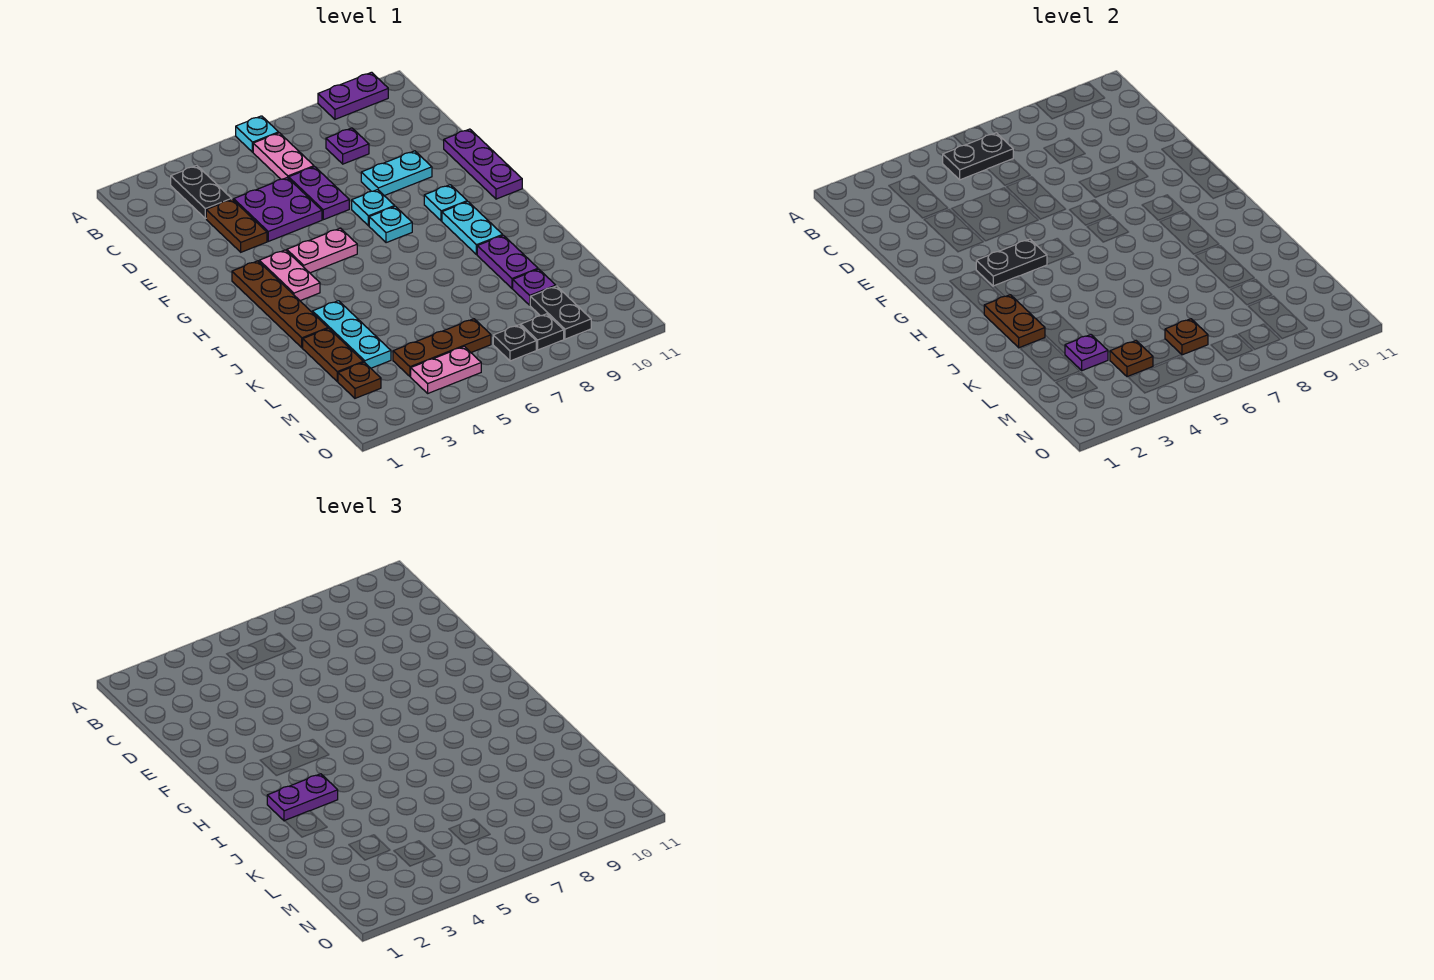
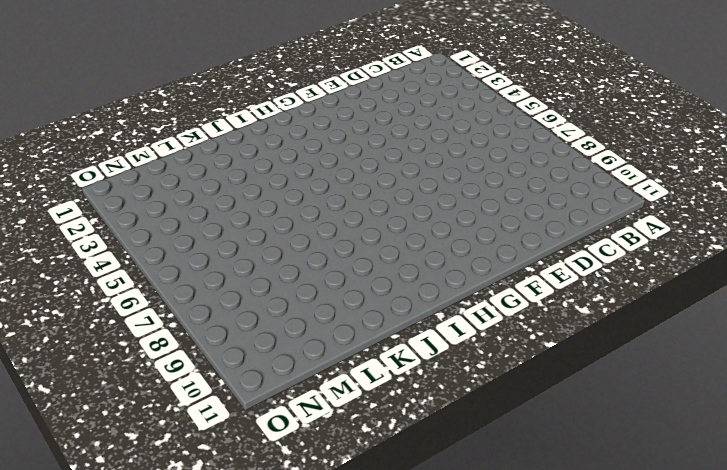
none -> cyan 1x1 plate [236,116,279,152]
none -> purple 1x2 plate [318,72,388,119]
none -> black 1x2 plate [171,166,232,219]
none -> pink 1x2 plate [253,133,314,179]

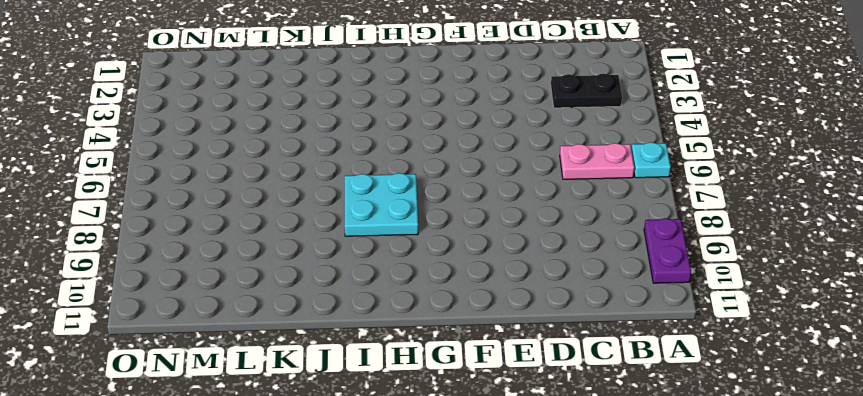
cyan 2x2 plate [345,173,418,236] -> none
none -> purple 1x1 plate [326,128,369,164]
none -> brown 1x2 plate [206,199,267,252]
none -> purple 2x2 plate [234,178,322,241]
none -> purple 1x2 plate [289,167,349,220]

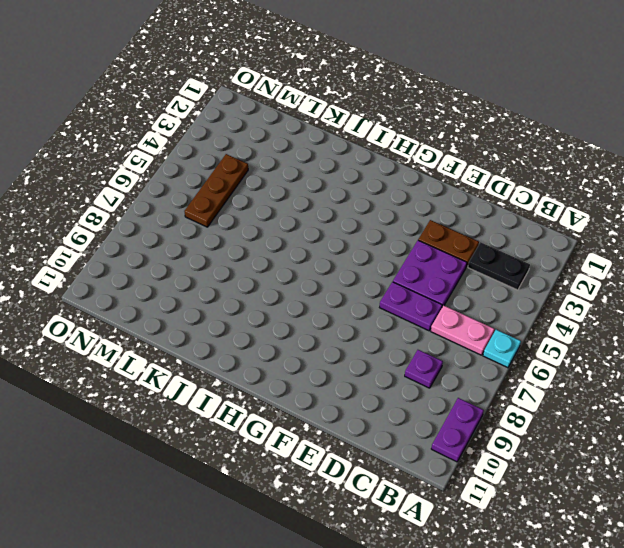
none -> cyan 1x2 plate [361,151,432,196]
none -> purple 1x3 plate [444,129,522,199]
none -> cyan 1x1 plate [352,190,395,226]
none -> brown 1x4 plate [232,261,328,348]

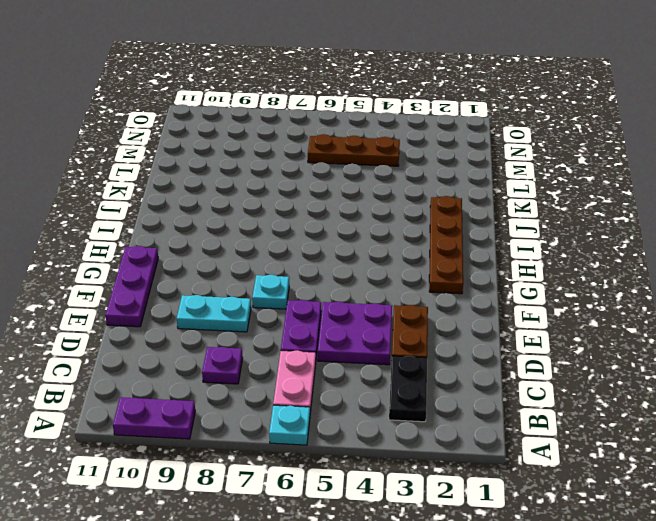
none -> pink 1x2 plate [259,250,320,301]
none -> pink 1x2 plate [287,228,357,273]
none -> cyan 1x1 plate [369,206,412,243]
none -> cyan 1x1 plate [424,185,467,221]

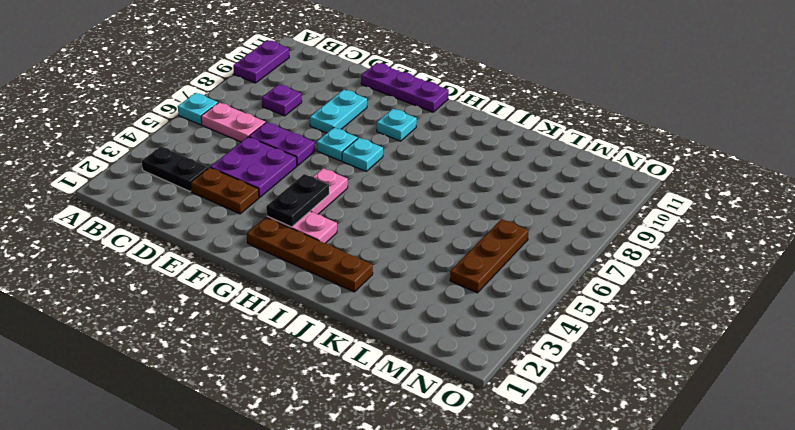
none -> cyan 1x2 plate [442,202,503,255]
none -> cyan 1x3 plate [312,301,391,368]
none -> purple 1x2 plate [477,235,538,288]
none -> brown 1x2 plate [303,328,363,381]

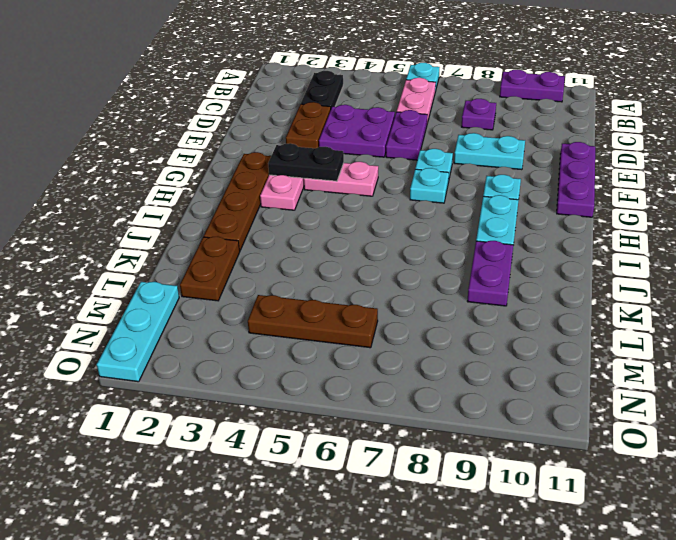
cyan 1x3 plate [97,282,179,382] -> cyan 1x3 plate moved to [312,301,391,368]
none -> purple 1x1 plate [513,269,556,305]
none -> brown 1x1 plate [338,362,381,398]
none -> black 1x2 plate [530,286,591,339]
none -> pink 1x2 plate [411,346,481,393]

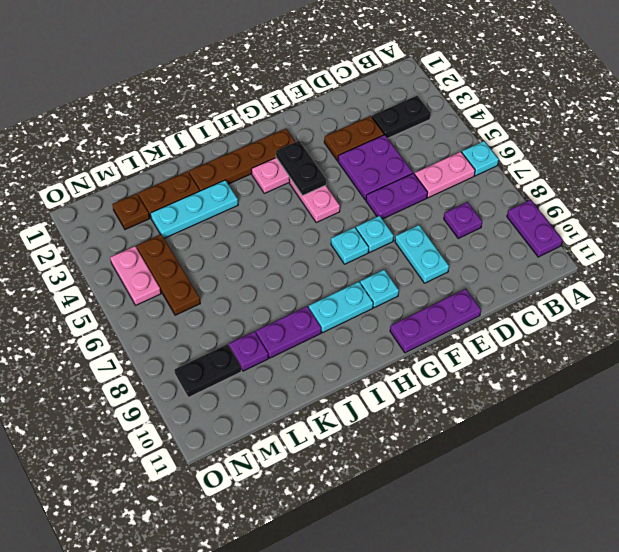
none -> black 1x1 plate [493,325,536,361]
none -> black 1x1 plate [520,314,564,350]
none -> black 1x2 plate [943,133,1013,180]
none -> brown 1x2 plate [984,295,1045,348]

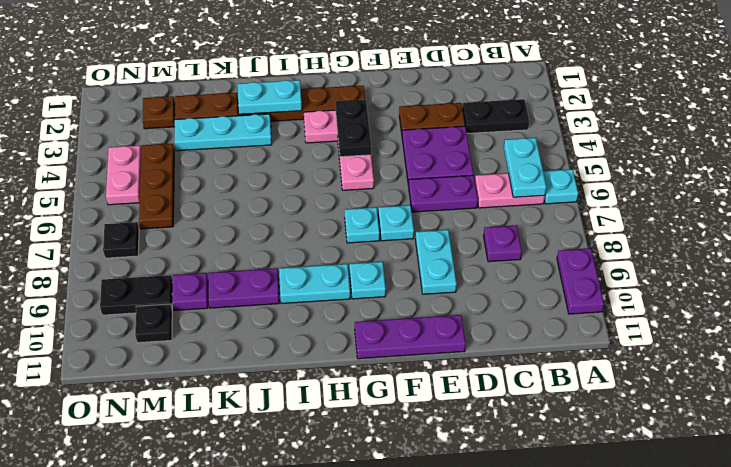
cyan 1x2 plate [504,138,546,197] -> black 1x2 plate [943,133,1013,180]
cyan 1x2 plate [238,80,302,114] -> brown 1x2 plate [984,295,1045,348]
black 1x1 plate [135,304,172,343] -> black 1x1 plate moved to [520,314,564,350]
none -> purple 1x1 plate [1065,335,1108,371]
none -> brown 1x1 plate [1110,341,1153,377]
none -> brown 1x1 plate [1165,319,1208,355]
none -> purple 1x2 plate [267,774,338,821]

